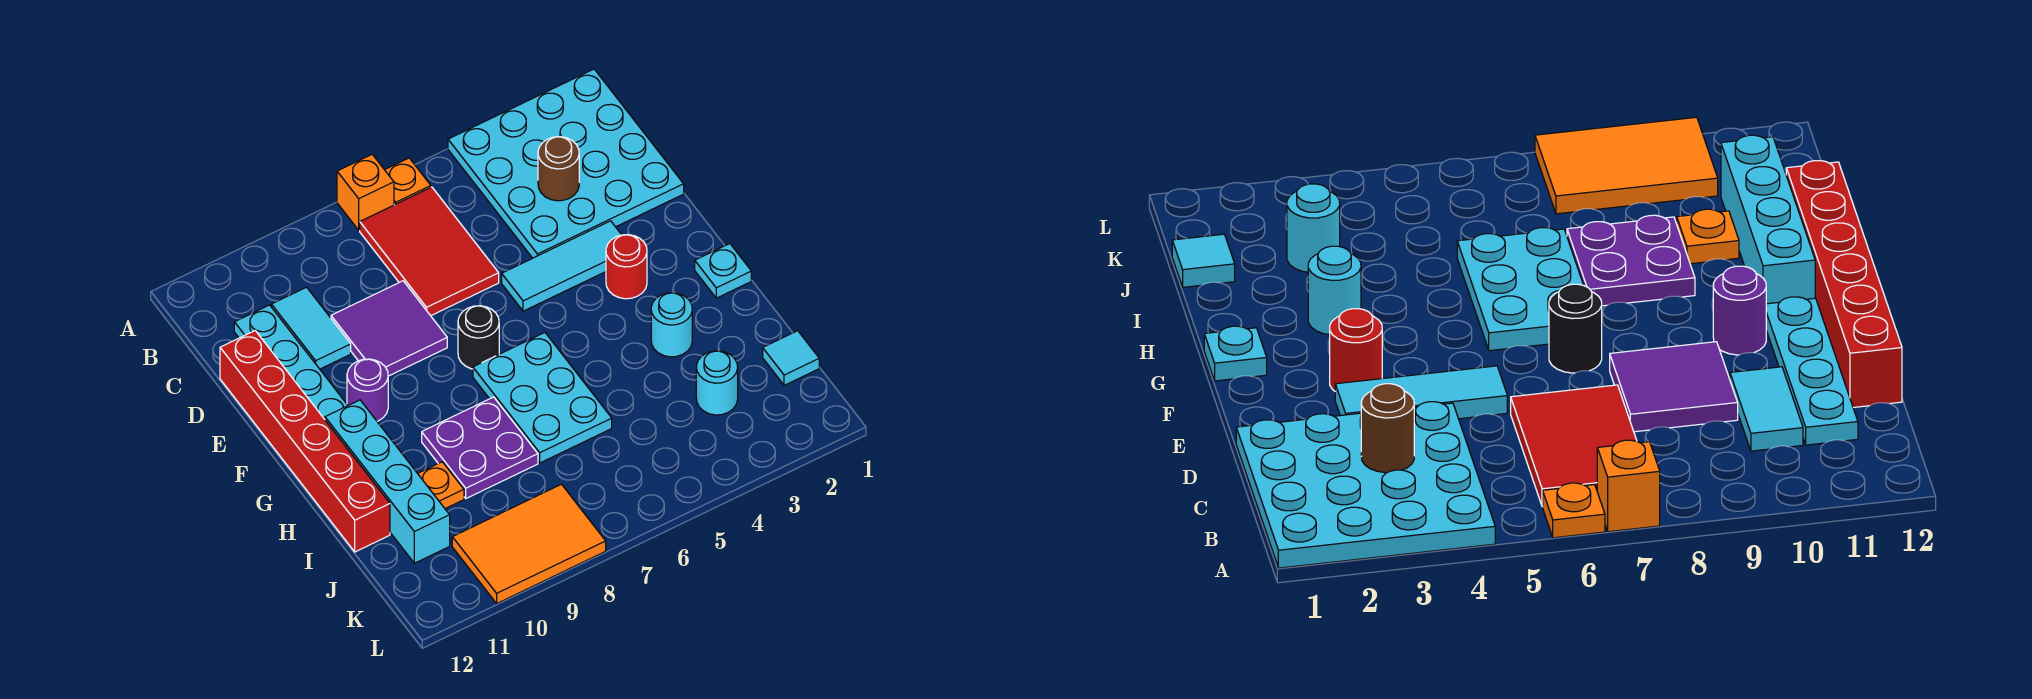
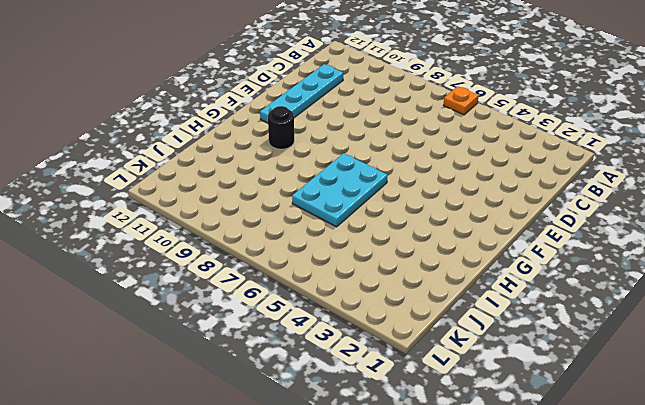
black 1x1 round brick [268,106,294,149] -> black 1x1 round brick moved to [458,306,499,369]
none -> cyan 4x4 plate [448,69,684,258]
none -> orange 1x1 brick [337,154,394,230]
none -> red 2x3 tile [360,187,499,316]

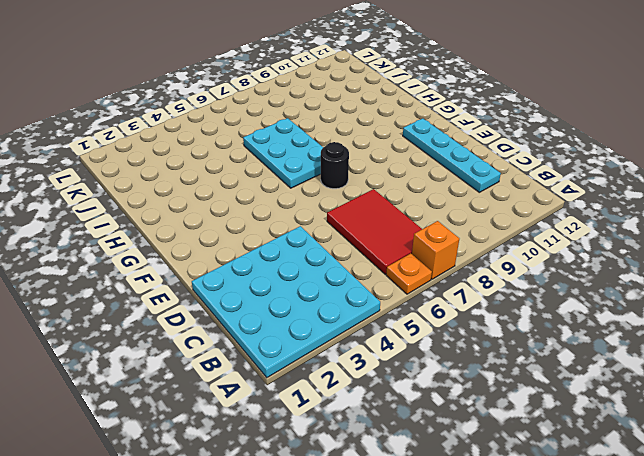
none -> cyan 1x2 tile [271,287,351,369]
none -> purple 2x2 tile [331,281,447,376]
none -> red 1x6 brick [220,331,390,552]

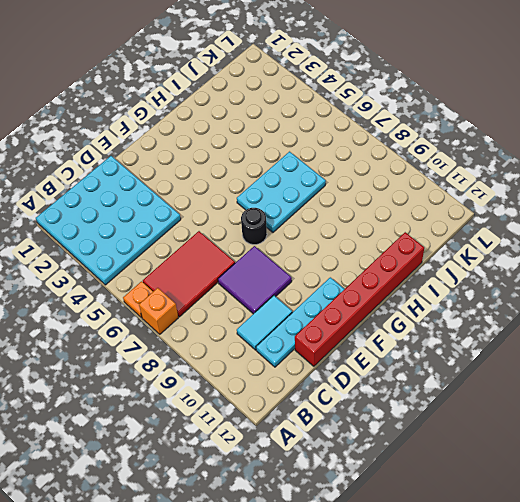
none -> cyan 1x3 tile [502,221,621,311]
none -> red 1x1 round brick [606,235,647,299]
none -> purple 1x1 round brick [347,359,388,421]

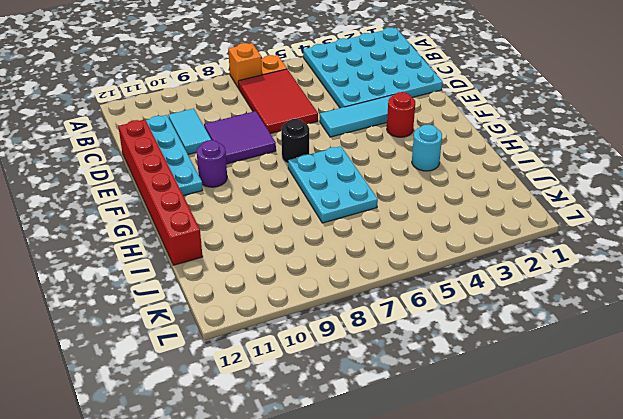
none -> cyan 1x1 plate [695,244,751,298]
none -> cyan 1x4 brick [325,400,450,563]
none -> purple 2x2 plate [422,397,538,498]

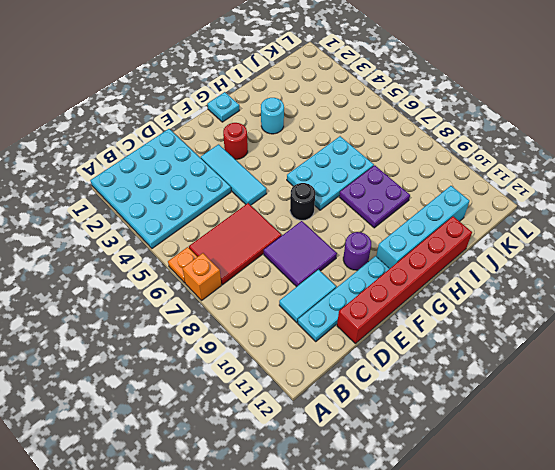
none -> orange 1x1 plate [418,462,464,509]
none -> cyan 1x1 tile [763,331,819,385]
none -> cyan 1x1 round brick [696,351,738,415]

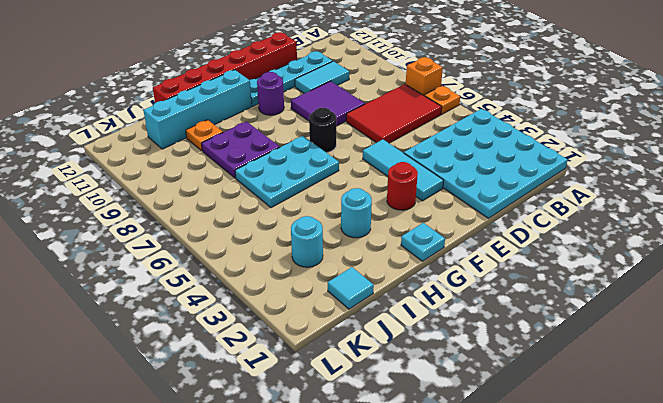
none -> orange 2x3 tile [452,484,606,603]
none -> brown 1x1 round brick [538,137,579,201]

